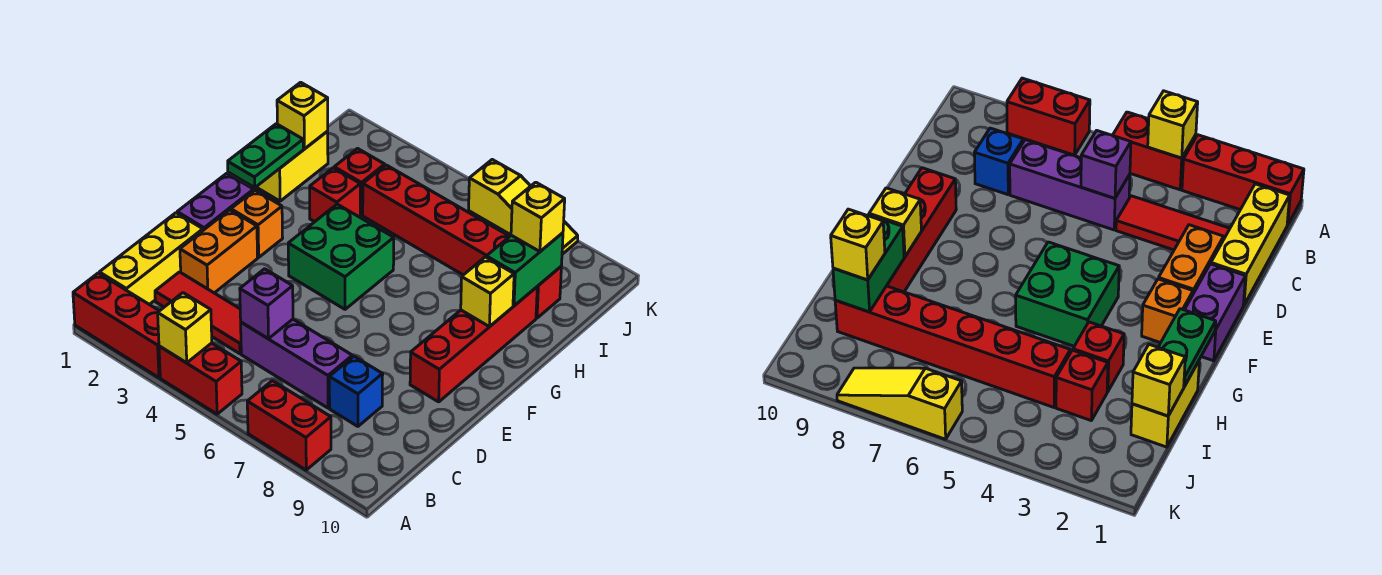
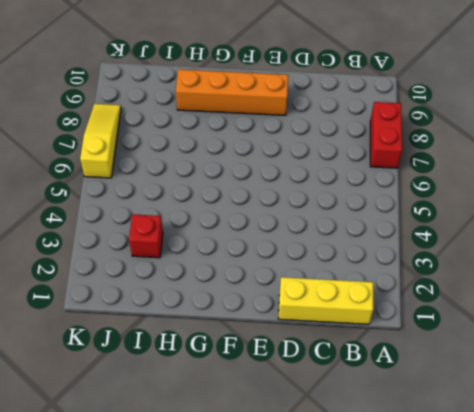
orange 1x4 brick [176,69,288,116] -> red 1x4 brick [410,287,537,402]
none -> red 1x3 brick [73,273,160,378]
none -> red 1x2 brick [159,343,242,414]
none -> red 1x3 tile [155,272,241,354]

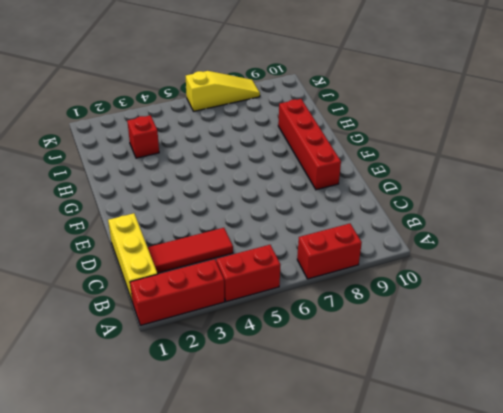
none -> purple 1x3 brick [241,319,352,408]
none -> blue 1x1 brick [329,356,383,426]
none -> orange 1x2 brick [180,210,258,293]

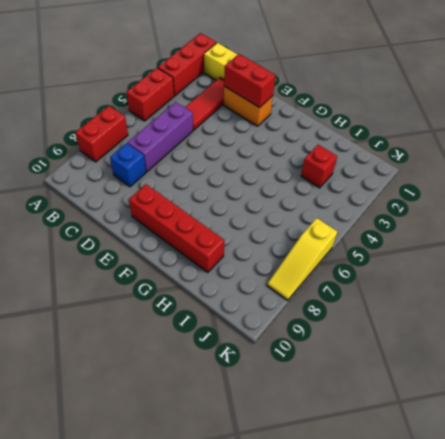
red 1x2 brick [224,54,276,108] -> none
none -> purple 1x2 brick [177,173,254,230]
none -> orange 1x1 brick [231,190,283,257]
none -> green 2x2 brick [288,204,394,309]

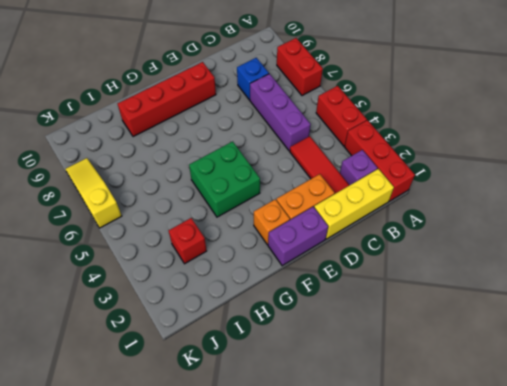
purple 1x1 brick [340,150,378,185] -> purple 1x1 brick moved to [240,269,293,339]
none -> yellow 1x2 brick [257,131,328,201]
none -> red 1x1 brick [310,168,360,222]
none -> red 1x6 brick [363,165,561,318]

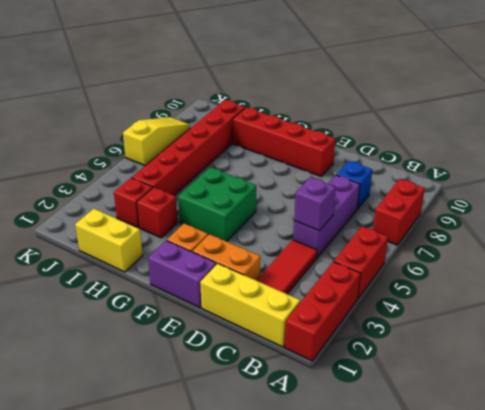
none -> yellow 1x1 brick [158,293,212,363]
none -> green 1x2 plate [228,124,303,188]
none -> yellow 1x1 brick [461,257,514,327]

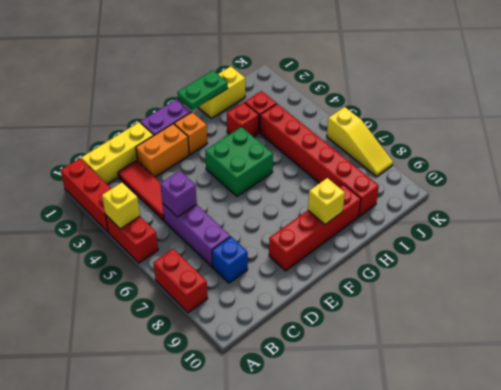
none -> green 1x2 brick [486,233,563,306]
none -> yellow 1x1 brick [277,82,328,149]
none -> yellow 1x1 brick [511,182,565,252]

